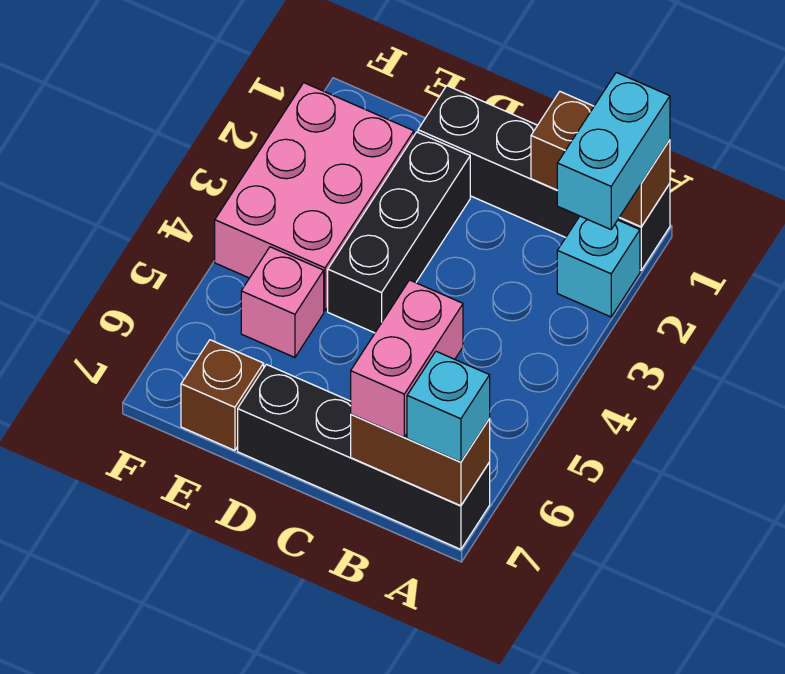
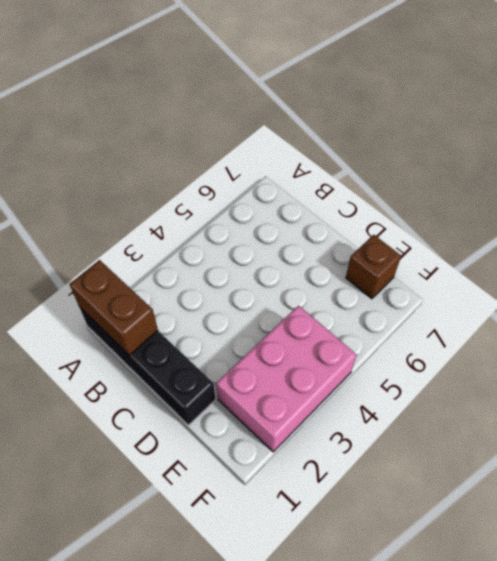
none -> cyan 1x1 brick [557,216,640,317]
none -> black 1x4 brick [238,364,490,549]
none -> black 1x3 brick [328,132,470,333]

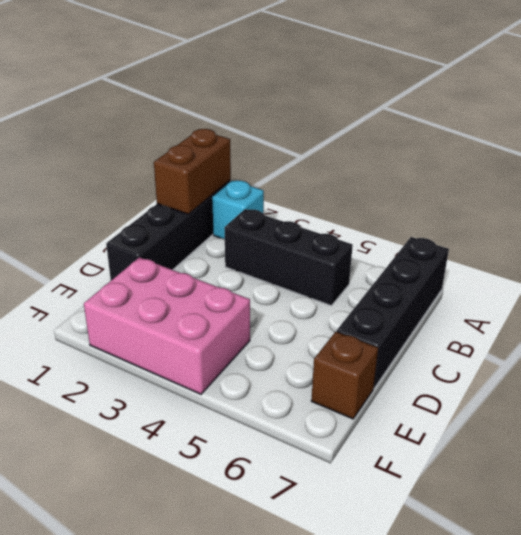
black 1x3 brick [224,209,353,305] -> black 1x3 brick moved to [328,132,470,333]
none -> pink 1x1 brick [241,247,324,357]
none -> brown 1x2 brick [351,414,490,506]
none -> cyan 1x2 brick [557,72,670,229]

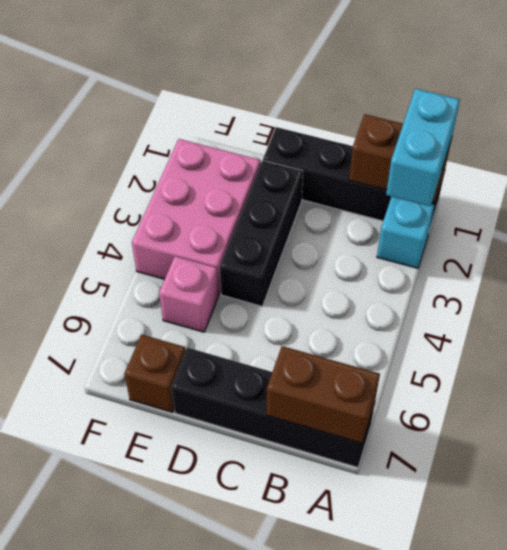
none -> cyan 1x1 brick [407,351,490,462]
none -> pink 1x2 brick [351,280,463,437]

